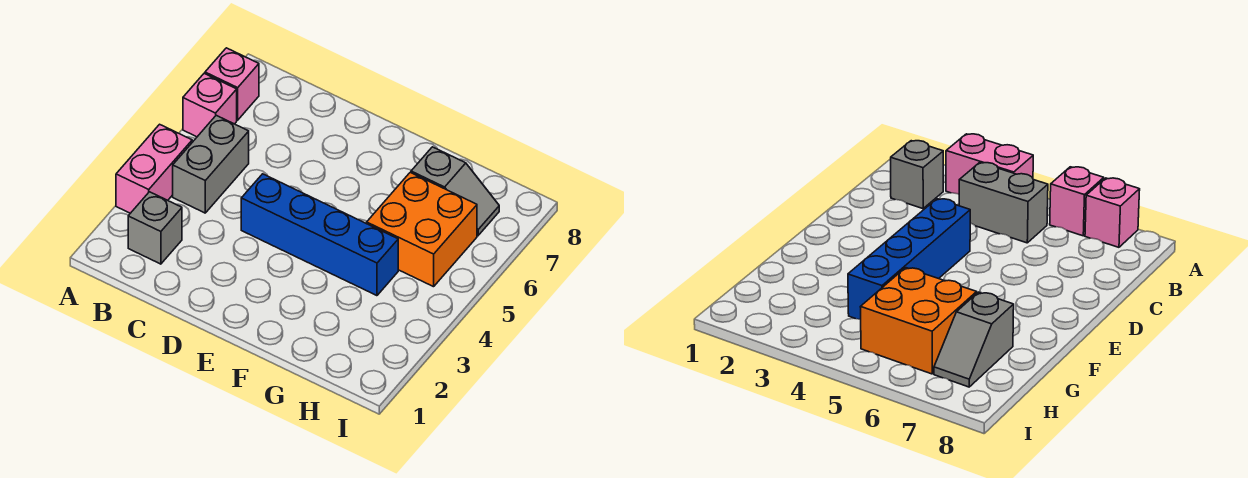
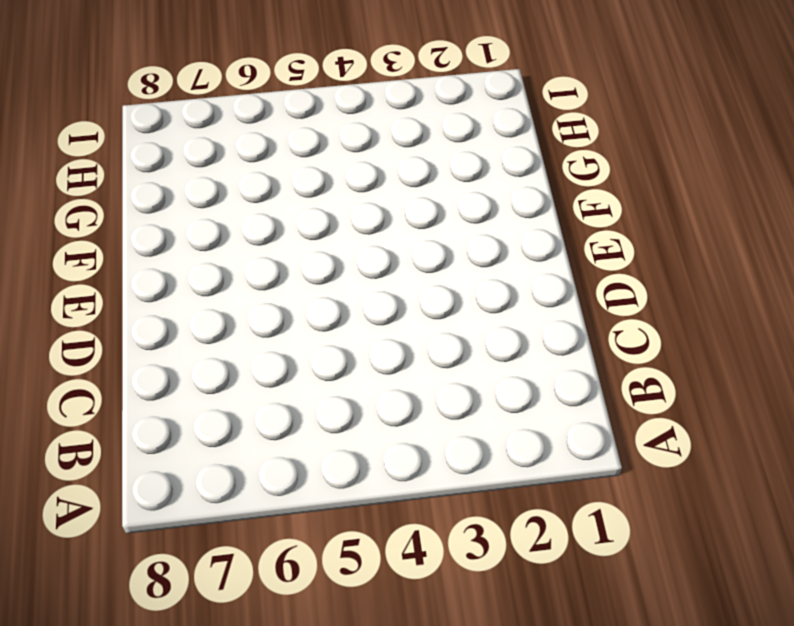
none -> pink 1x2 brick [116,124,192,213]
none -> pink 1x1 brick [183,73,237,137]

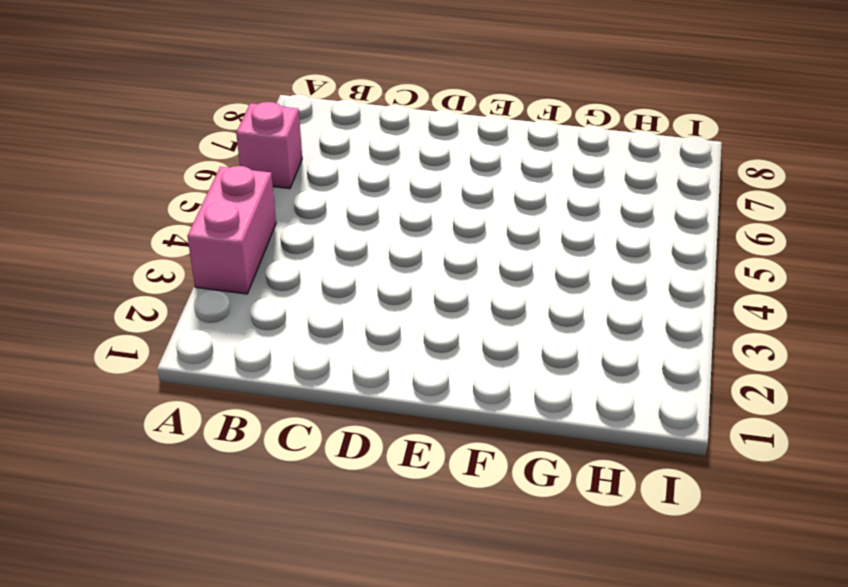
none -> pink 1x1 brick [205,48,259,120]
none -> grey 1x1 brick [128,192,182,264]

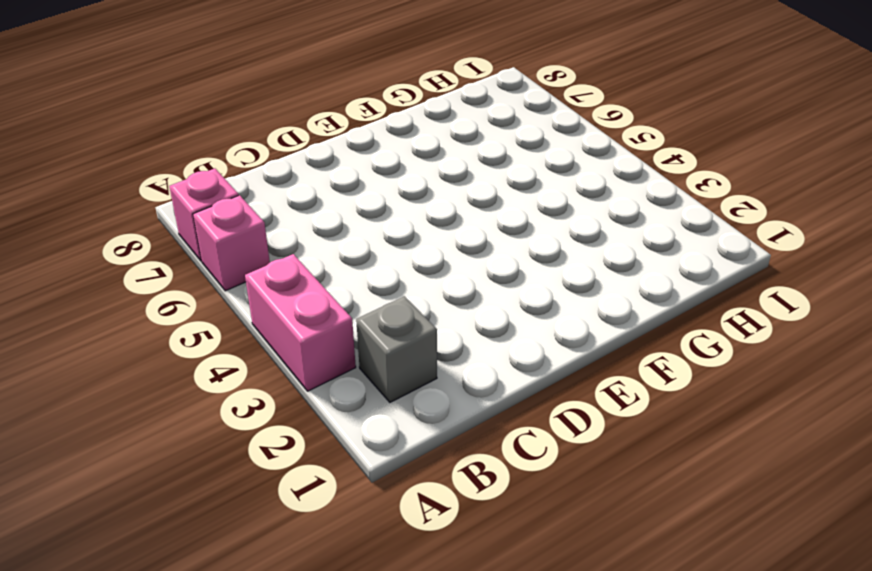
none -> grey 1x2 brick [173,115,249,213]
none -> blue 1x4 brick [241,174,398,296]

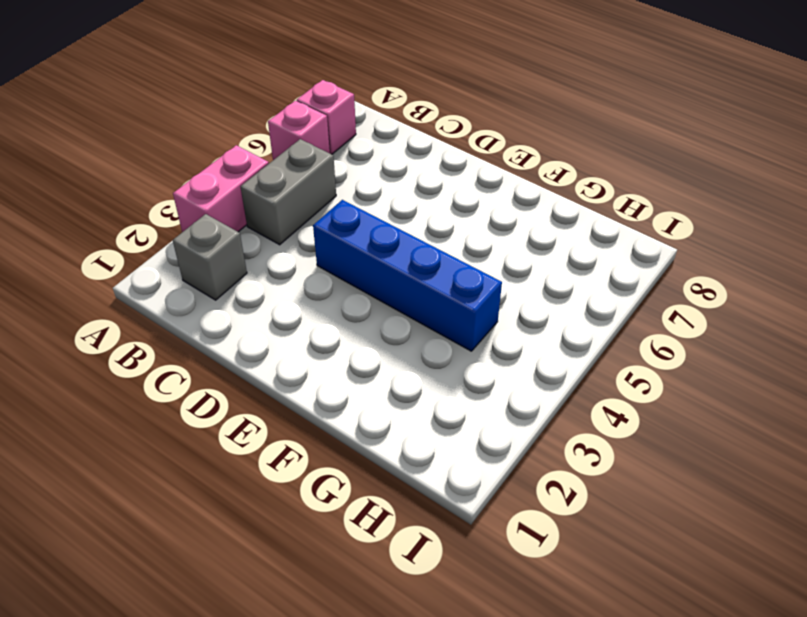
none -> orange 2x2 brick [367,172,477,287]
none -> grey 1x2 slope [411,147,499,236]

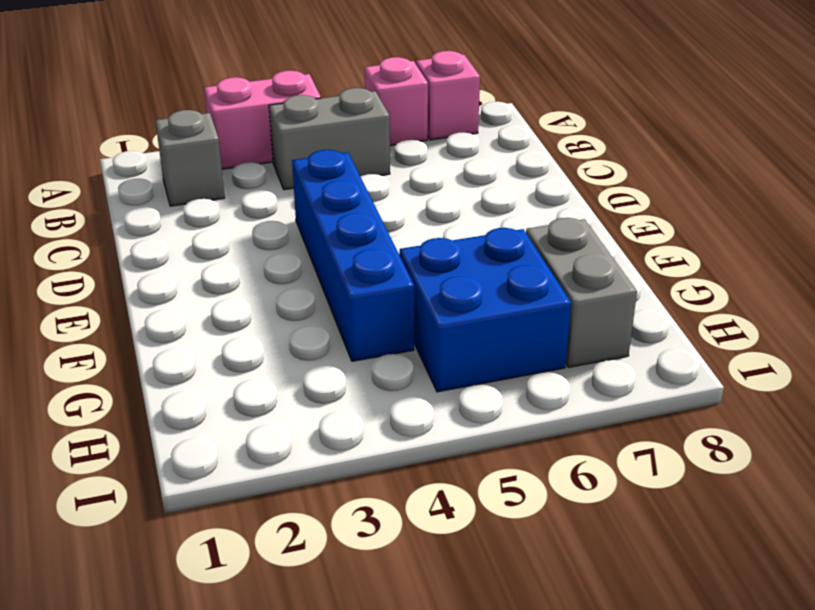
blue 2x2 brick [400,228,571,392] -> orange 2x2 brick [367,172,477,287]
grey 1x2 brick [526,218,637,367] -> grey 1x2 slope [411,147,499,236]

